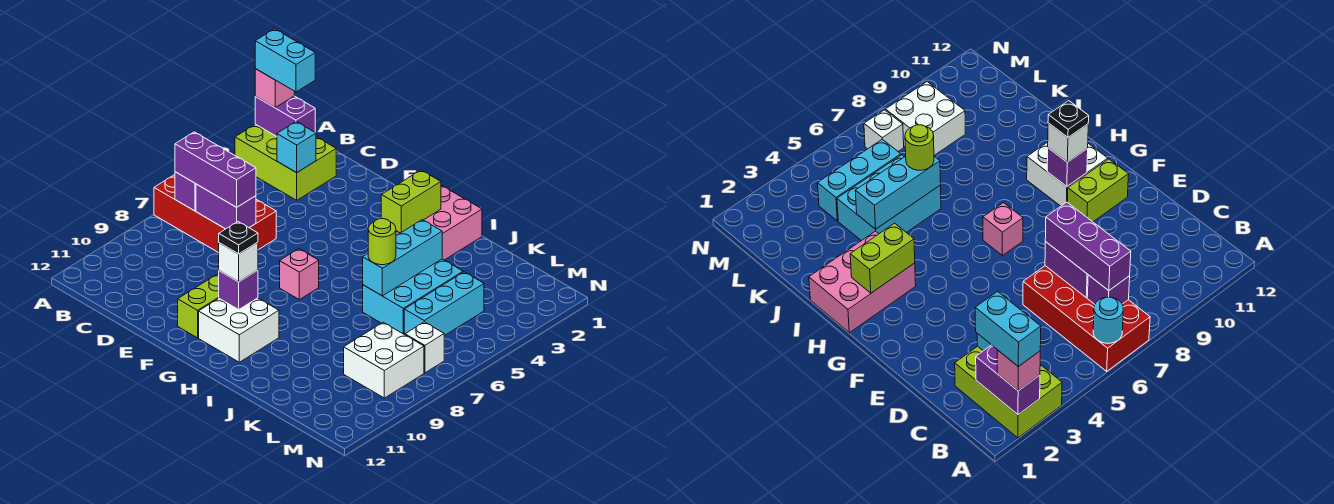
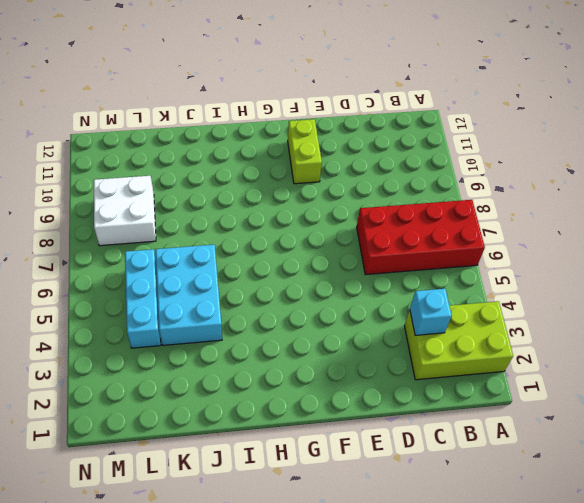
none -> pink 1x1 brick [280,249,319,300]
none -> white 2x2 brick [199,298,279,362]
none -> pink 2x3 brick [396,185,482,260]

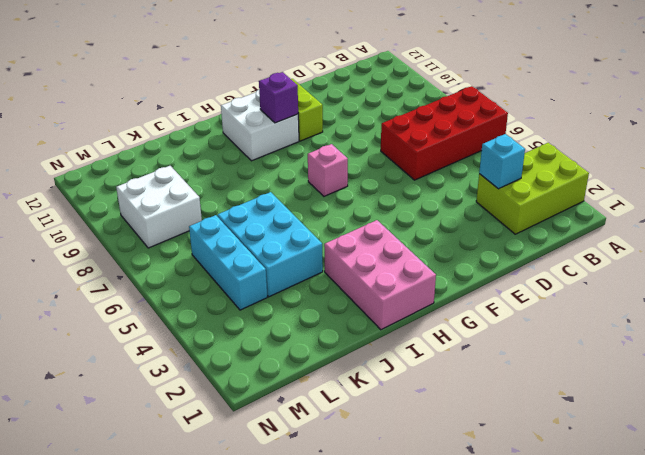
none -> white 1x1 brick [405,322,444,373]
none -> purple 1x2 brick [255,96,315,136]
none -> cyan 1x1 round brick [1093,297,1123,343]

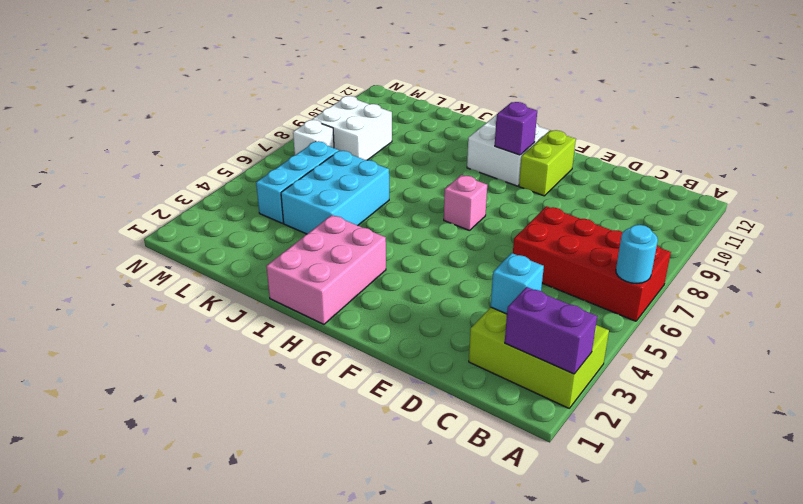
none -> purple 1x1 brick [175,172,196,211]
none -> purple 1x2 brick [196,184,256,229]
none -> lime 1x2 brick [381,170,441,233]

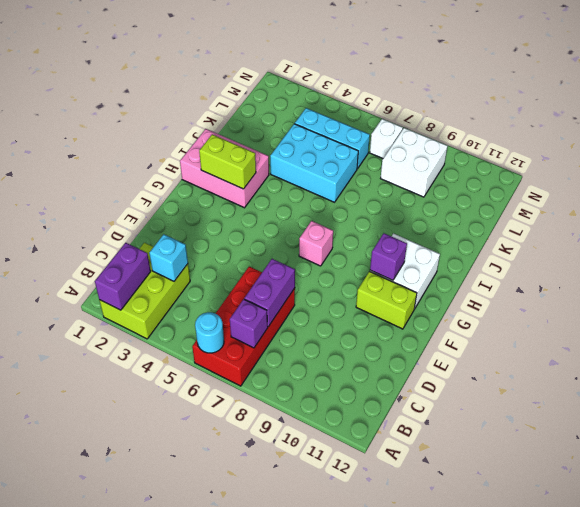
none -> cyan 1x3 brick [363,220,442,296]
none -> pink 1x1 brick [255,69,294,108]
none -> purple 1x3 brick [175,132,256,207]

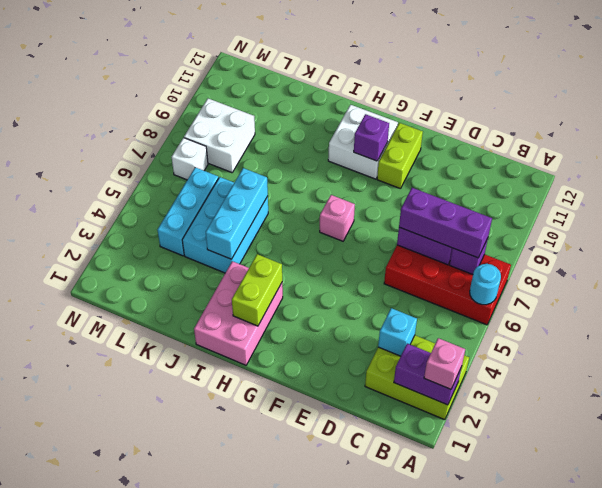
none -> white 1x1 brick [219,242,258,282]
none -> lime 1x1 round brick [368,219,396,265]
none -> cyan 1x2 brick [255,29,315,92]

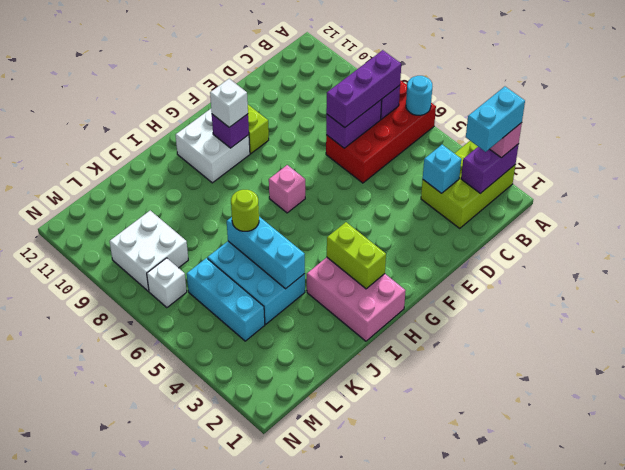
none -> black 1x1 plate [219,222,258,254]

